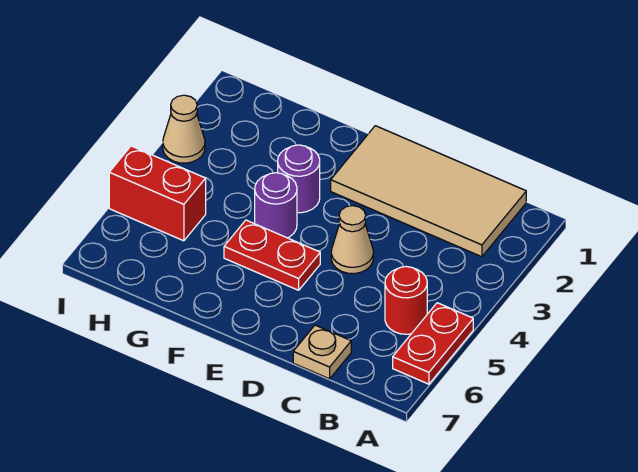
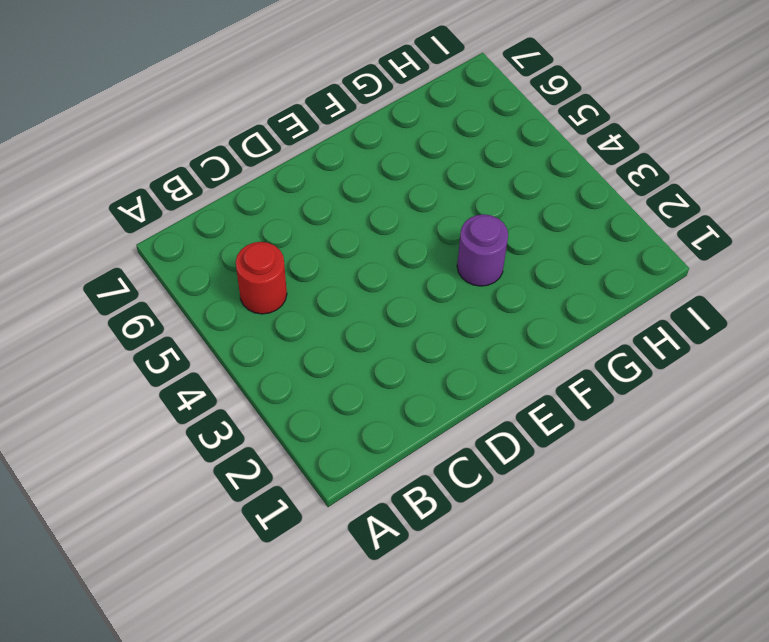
none -> red 1x2 plate [393,303,473,384]
none -> tan 2x4 tile [331,126,526,257]

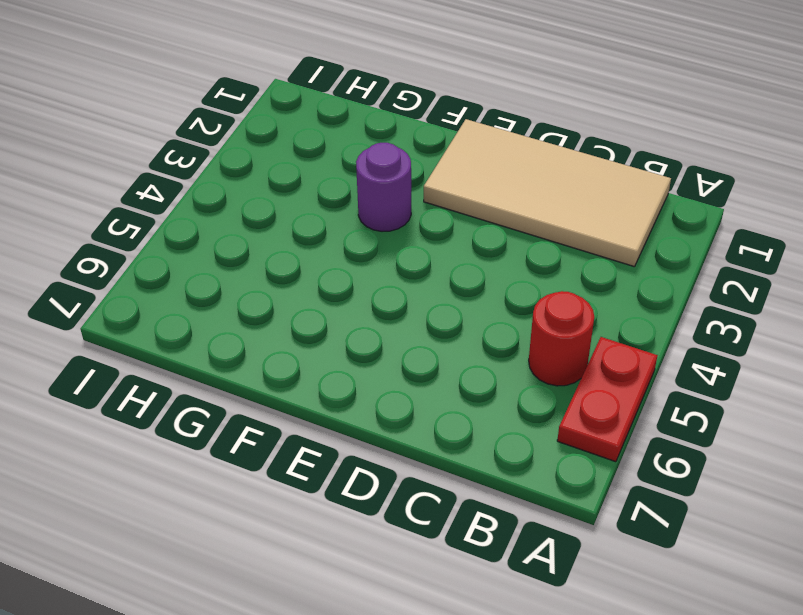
none -> tan 1x1 plate [293,325,351,379]
none -> tan 1x1 cone [331,206,374,274]

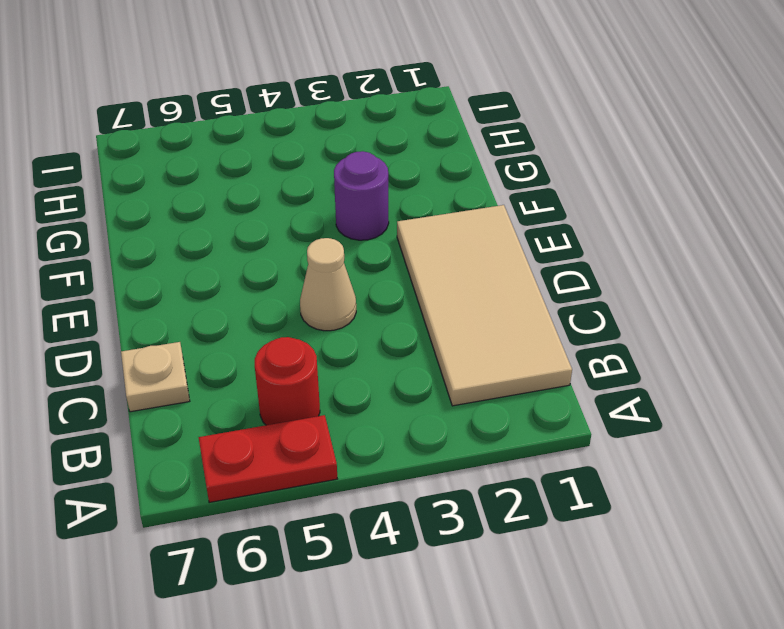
none -> red 1x2 plate [224,220,320,290]
none -> purple 1x1 round brick [255,173,297,238]

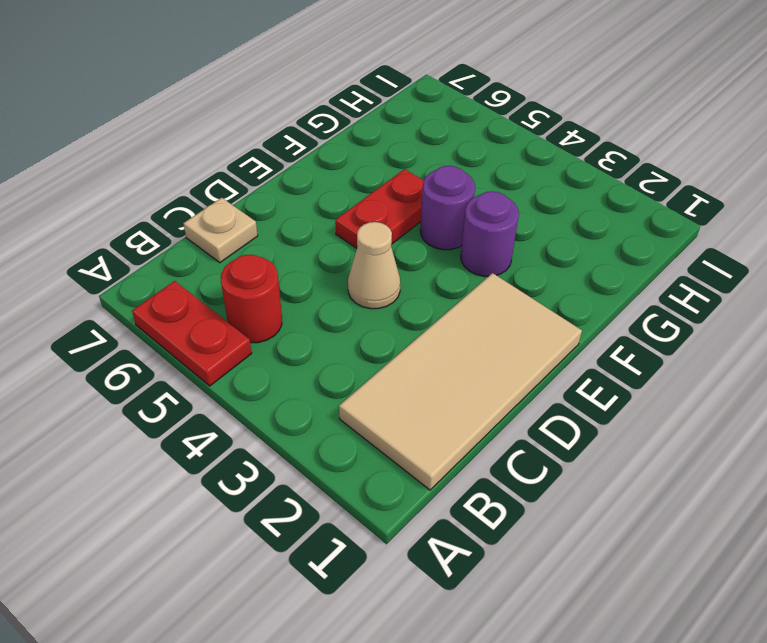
none -> red 1x2 brick [109,146,206,241]
none -> tan 1x1 cone [163,95,205,163]

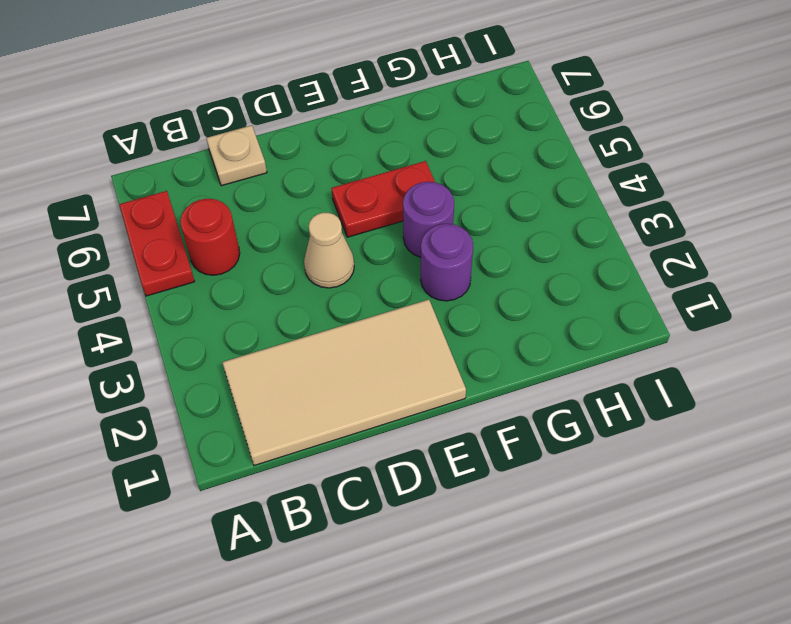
none -> red 1x2 brick [109,146,206,241]
none -> tan 1x1 cone [163,95,205,163]

